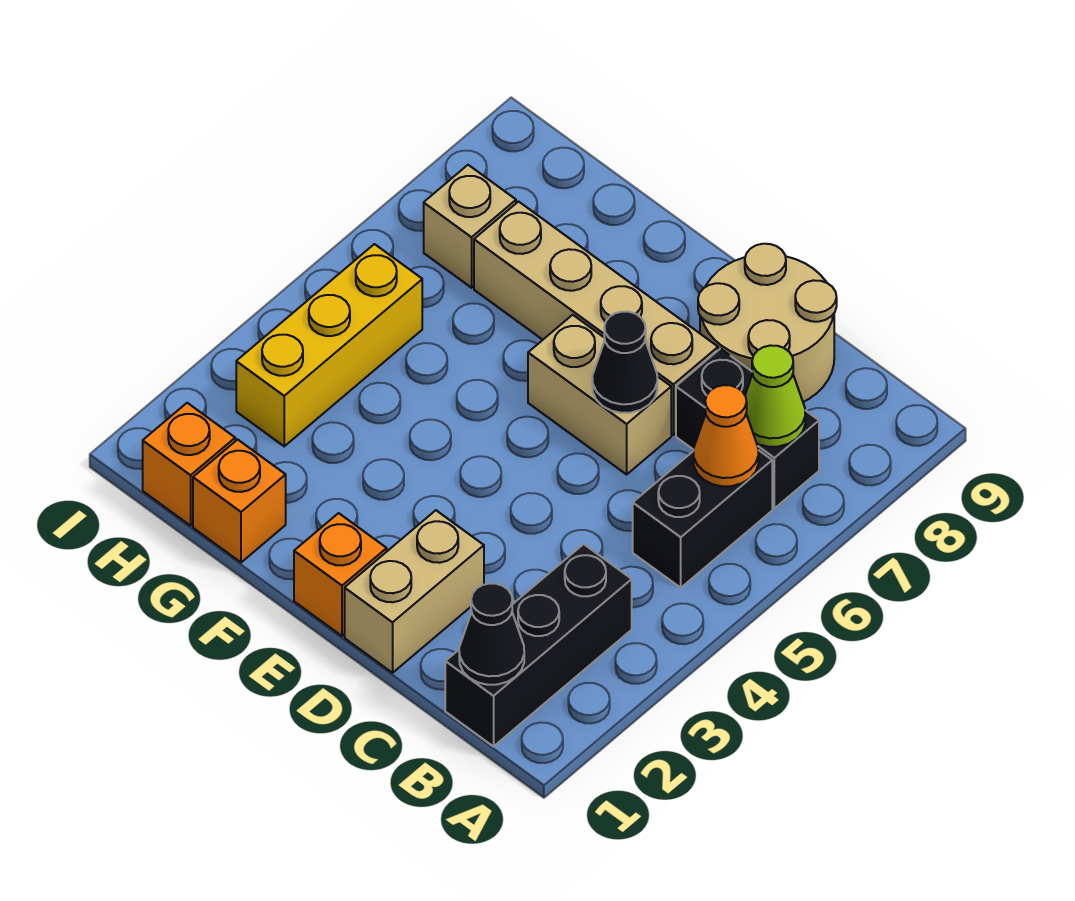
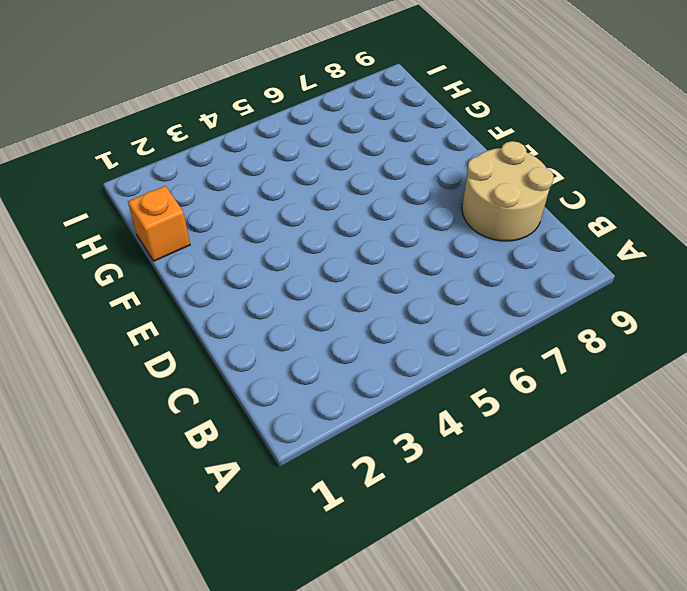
none -> black 1x3 brick [445,544,632,746]
none -> black 1x2 brick [633,450,772,588]
none -> black 1x2 brick [676,349,819,508]

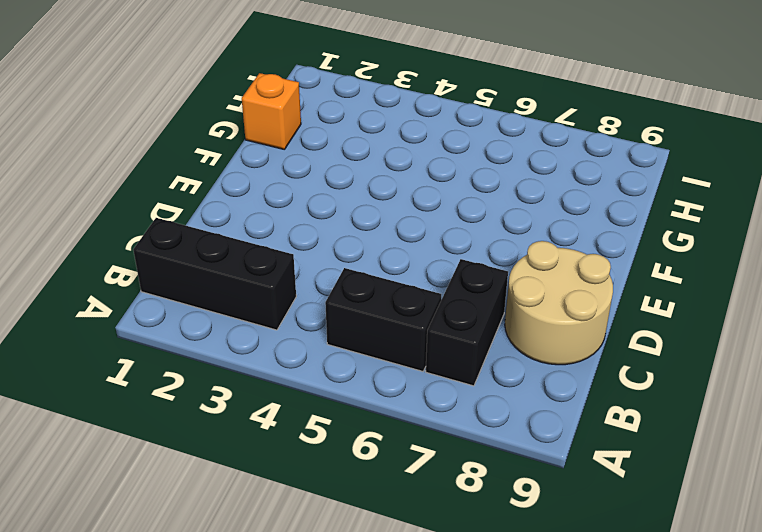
none -> tan 1x2 brick [345,510,484,673]
none -> tan 1x2 brick [528,315,671,474]
none -> tan 1x4 brick [474,202,718,435]

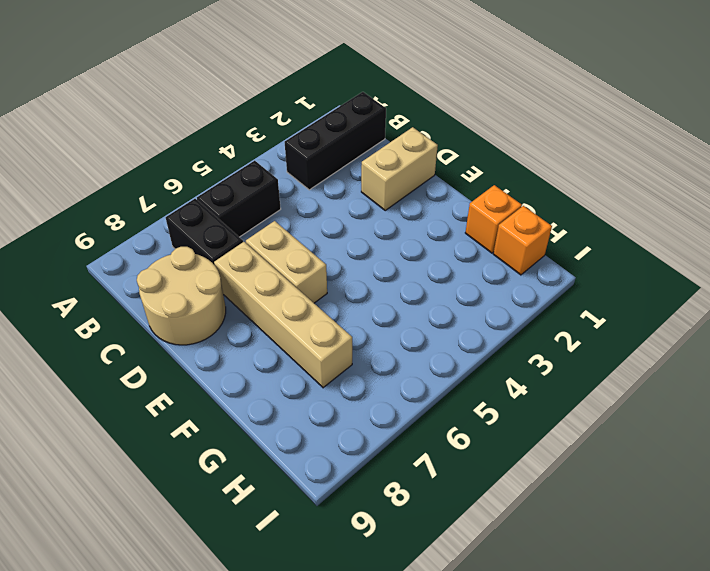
none -> orange 1x1 brick [294,513,387,636]
none -> yellow 1x3 brick [236,244,422,446]
none -> tan 1x1 brick [424,165,516,288]

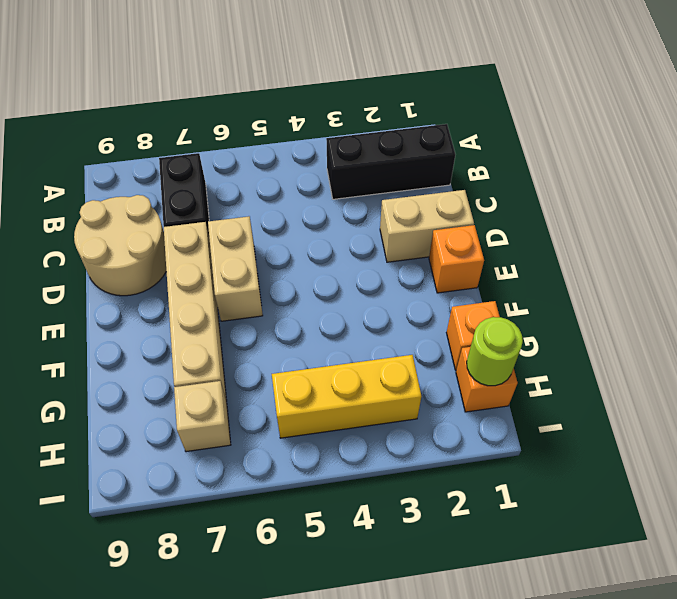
lime 1x1 round brick [467,317,523,386] -> none
none -> black 1x2 brick [633,450,772,588]
none -> black 1x1 cone [459,583,524,685]
none -> orange 1x1 cone [693,385,758,486]

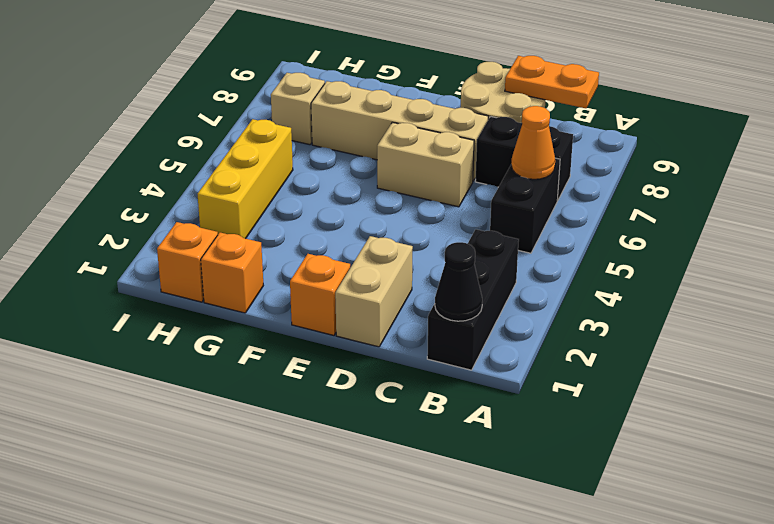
orange 1x2 plate [505,56,599,108] -> none
none -> lime 1x1 cone [745,345,805,447]
none -> black 1x1 cone [592,312,657,413]

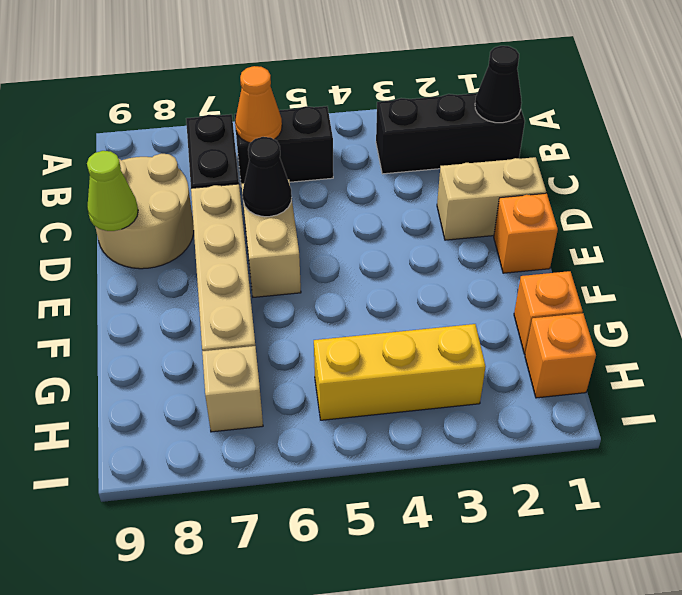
lime 1x1 cone [87,151,138,231] -> lime 1x1 cone moved to [745,345,805,447]

